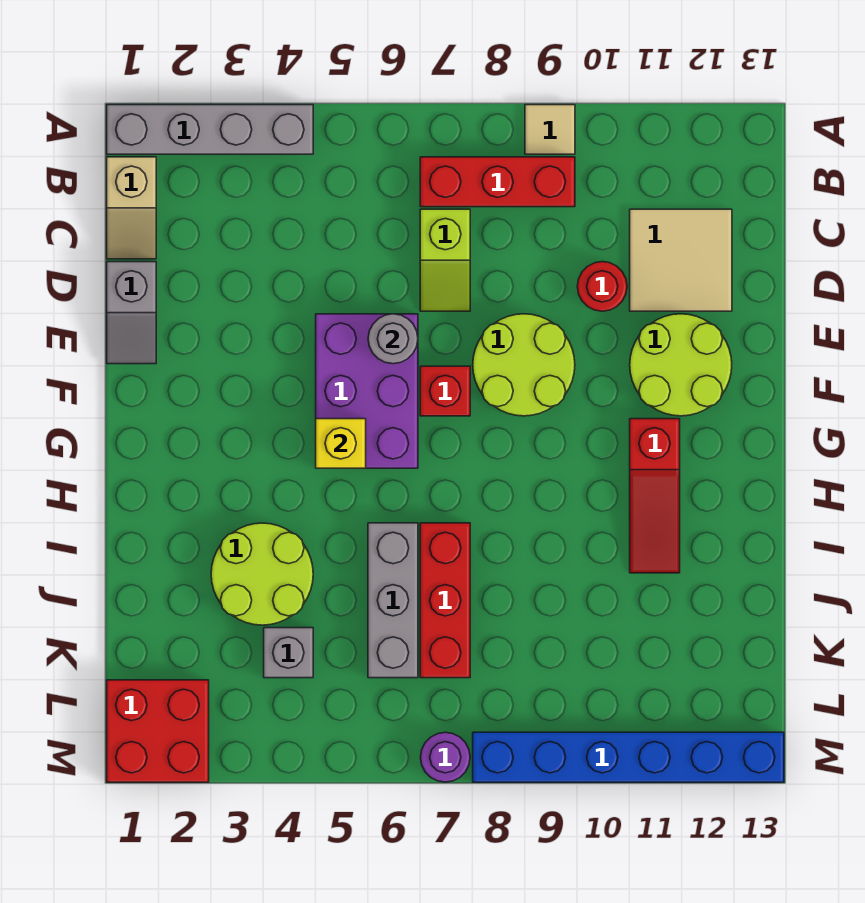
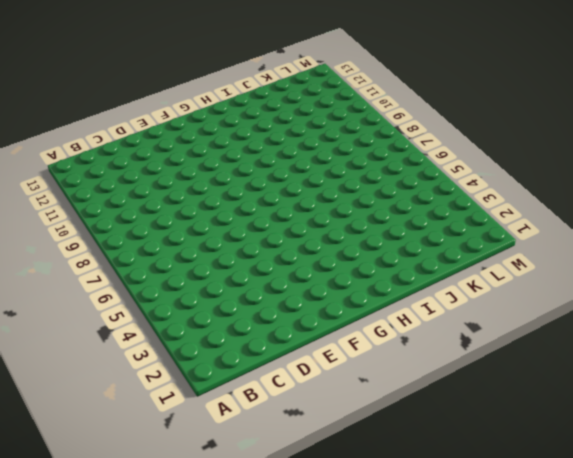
none -> grey 1x4 brick [107,105,313,154]
none -> tan 1x1 tile [525,105,575,154]
none -> tan 1x2 slope [107,157,156,259]

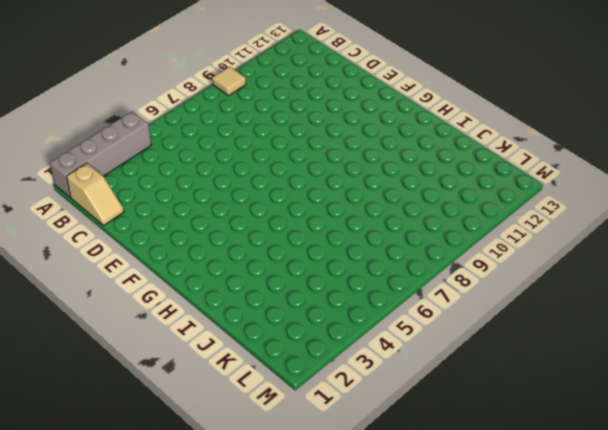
none -> red 1x3 brick [420,157,575,207]
none -> lime 1x2 slope [420,209,470,311]
none -> tan 2x2 tile [630,209,732,311]

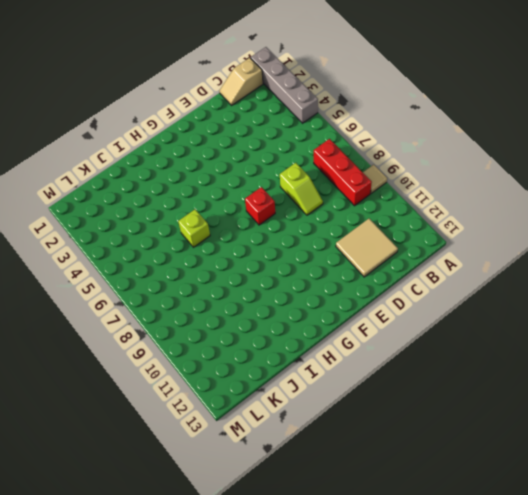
lime 1x2 slope [280,163,323,215] -> lime 1x2 slope turned to [420,209,470,311]
lime 1x1 brick [178,209,210,247] -> grey 1x3 brick [368,523,418,678]
none -> grey 1x2 slope [107,262,156,364]
none -> red 1x1 round brick [577,262,627,311]
none -> purple 2x3 brick [316,314,418,468]

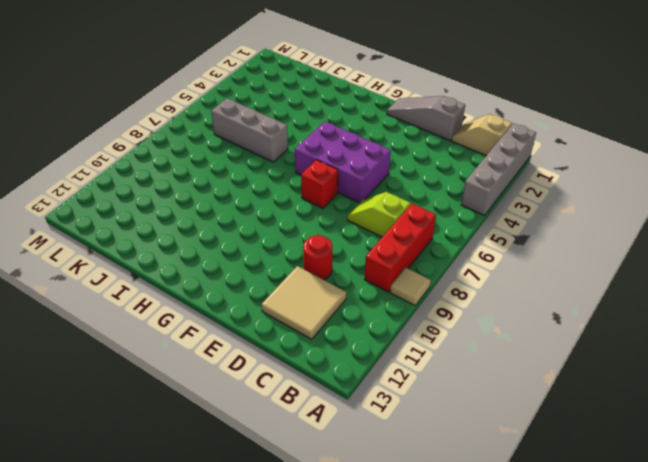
grey 1x3 slope [387,96,465,140] -> grey 1x2 slope [107,262,156,364]
none -> lime 2x2 round brick [473,314,575,416]
none -> lime 2x2 round brick [630,314,732,416]
none -> red 1x3 slope [630,419,680,573]

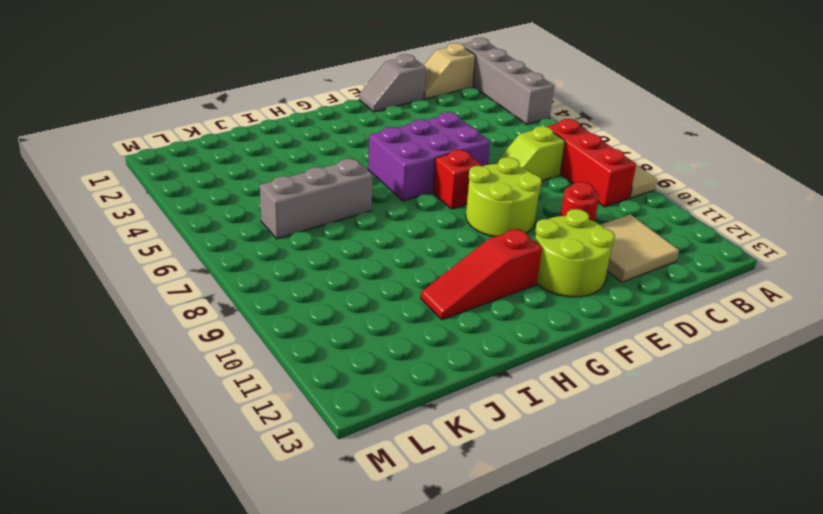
none -> lime 2x2 round brick [211,523,313,625]
none -> red 1x3 brick [420,523,470,678]
none -> grey 1x1 brick [264,628,313,678]

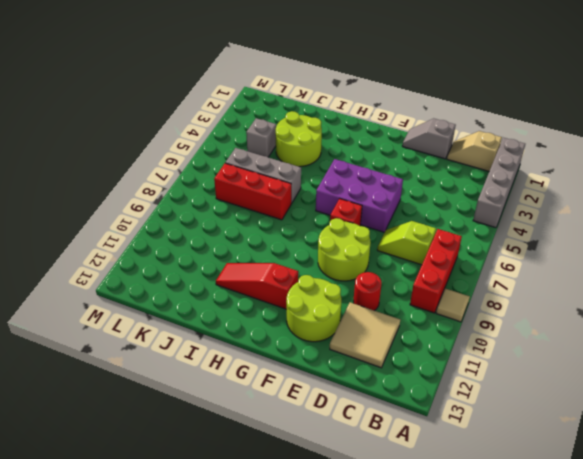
none -> red 2x2 brick [107,680,209,782]
none -> purple 1x1 round brick [420,732,470,782]
none -> blue 1x6 brick [473,732,784,782]

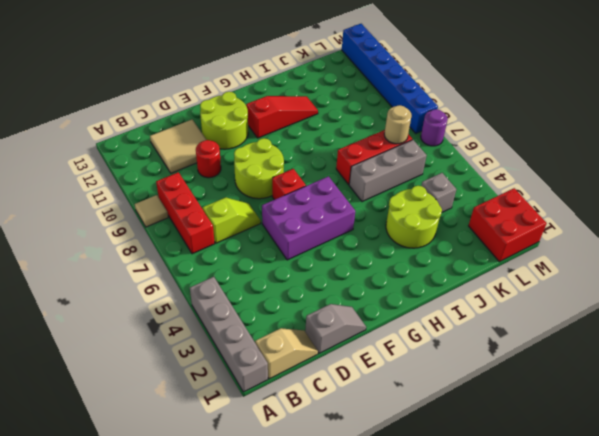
tan 1x1 round brick [384,105,412,144] -> none
none -> grey 1x1 round brick [368,314,418,364]
none -> yellow 1x1 brick [316,419,366,468]

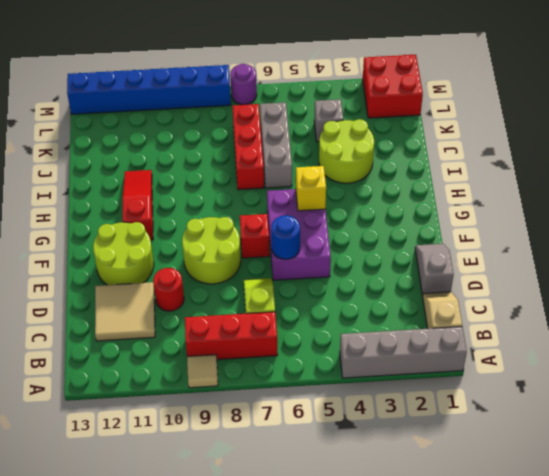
blue 1x1 round brick [271,215,300,259] -> grey 1x1 round brick [368,314,418,364]

